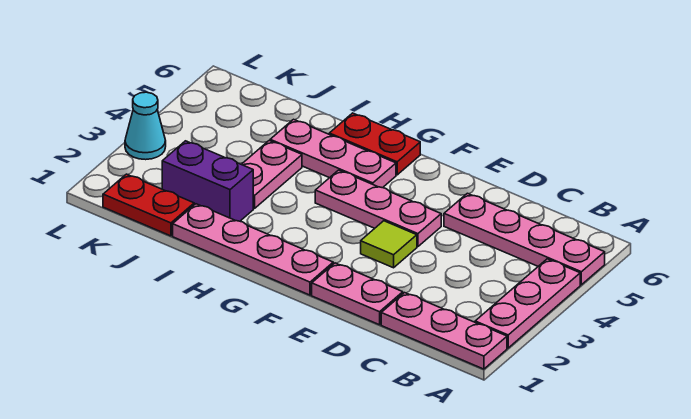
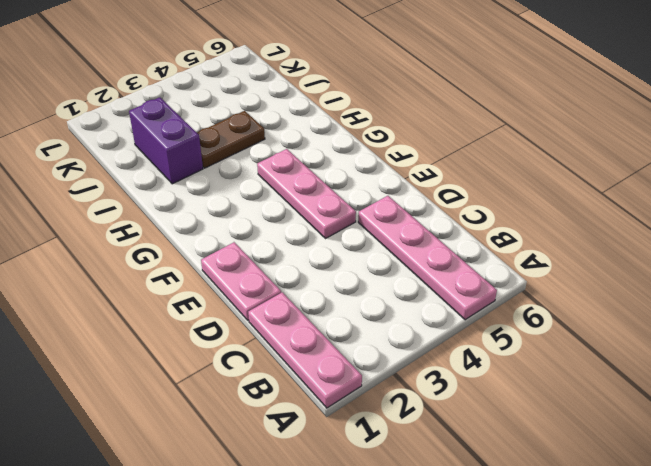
brown 1x2 plate [197,111,265,168] -> pink 1x2 plate [242,141,302,209]
none -> pink 1x3 plate [475,259,580,348]
none -> lime 1x1 tile [361,221,417,268]
none -> pink 1x4 plate [173,204,333,295]

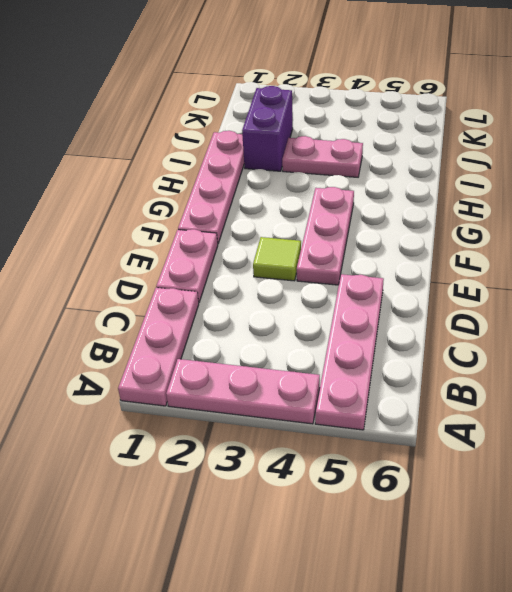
none -> pink 1x3 plate [270,119,396,188]
none -> red 1x2 plate [329,113,420,175]
none -> red 1x2 plate [103,174,194,236]

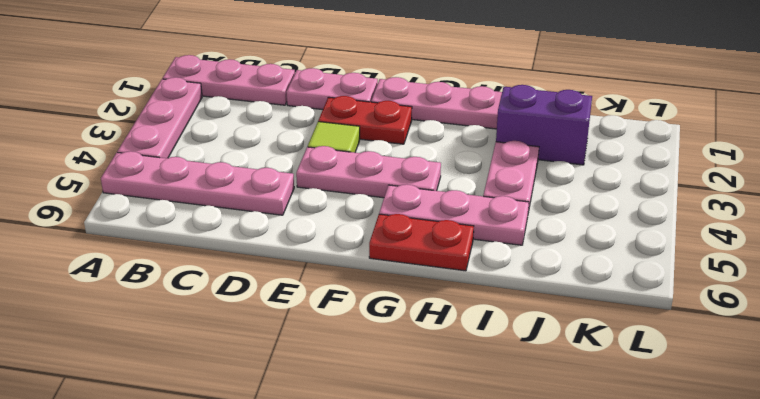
red 1x2 plate [318,96,412,144] -> red 1x2 plate moved to [103,174,194,236]
none -> cyan 1x1 cone [125,92,166,160]

